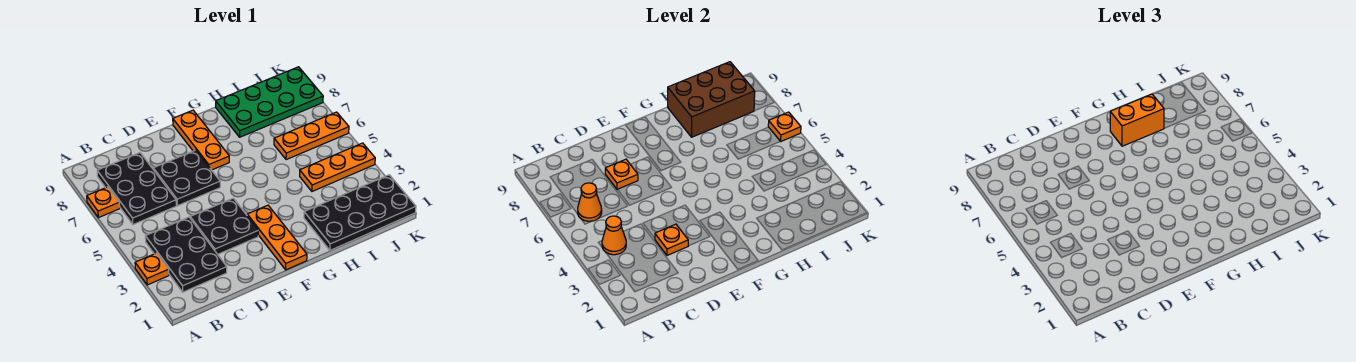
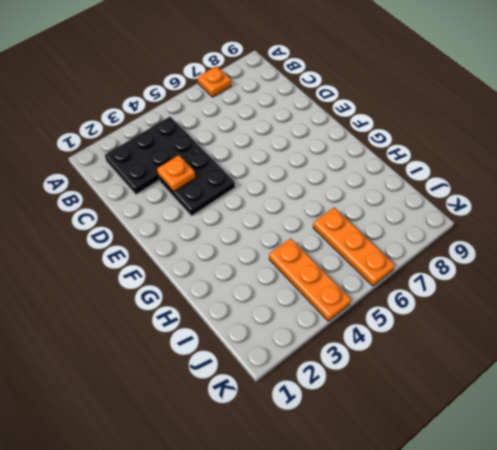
none -> orange 1x1 plate [135,253,169,285]
none -> black 2x3 plate [97,153,176,225]
none -> black 2x2 plate [153,150,220,206]

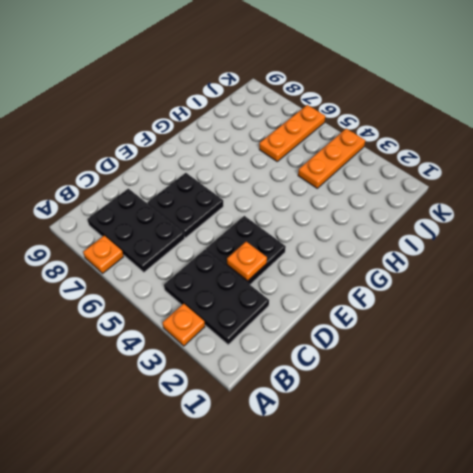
none -> orange 1x3 plate [247,205,307,270]
none -> orange 1x3 plate [173,110,229,170]
none -> black 2x4 plate [304,175,416,250]

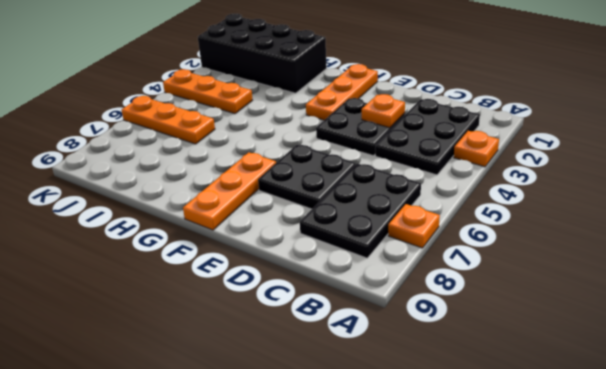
black 2x4 brick [198,14,327,93] -> black 2x4 plate [304,175,416,250]
none -> green 2x4 plate [216,67,323,137]
none -> orange 1x1 cone [602,216,626,255]
none -> orange 1x1 cone [578,183,602,221]

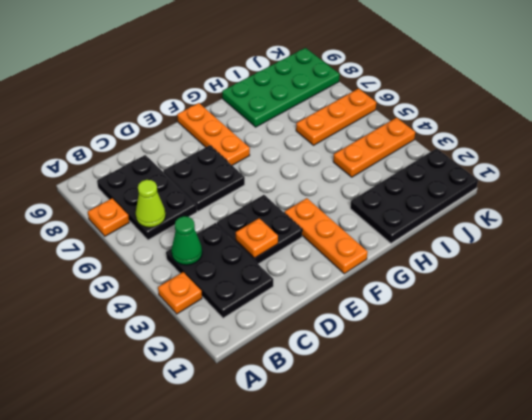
green 1x1 cone [171,216,202,265] -> orange 1x1 cone [602,216,626,255]
lime 1x1 cone [136,180,166,227] -> orange 1x1 cone [578,183,602,221]
none -> orange 1x1 plate [605,159,638,190]
none -> brown 2x3 brick [668,62,755,137]
none -> orange 1x1 plate [768,112,801,141]

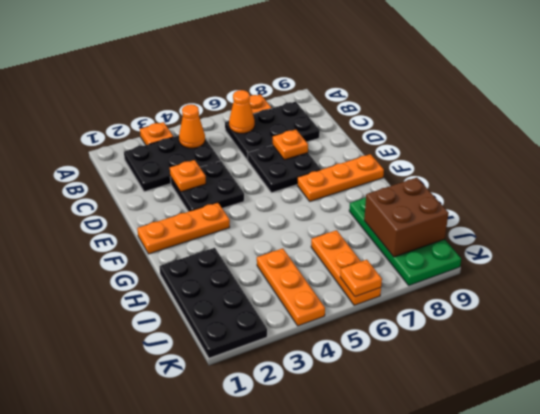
brown 2x2 brick [364,178,448,257] -> brown 2x3 brick [668,62,755,137]
none -> orange 1x2 brick [1110,94,1164,146]

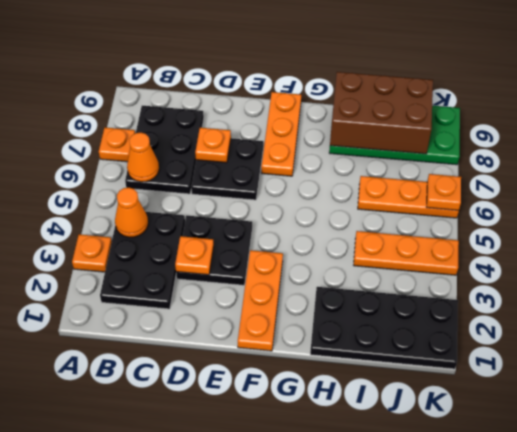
none -> orange 1x2 brick [1110,94,1164,146]

